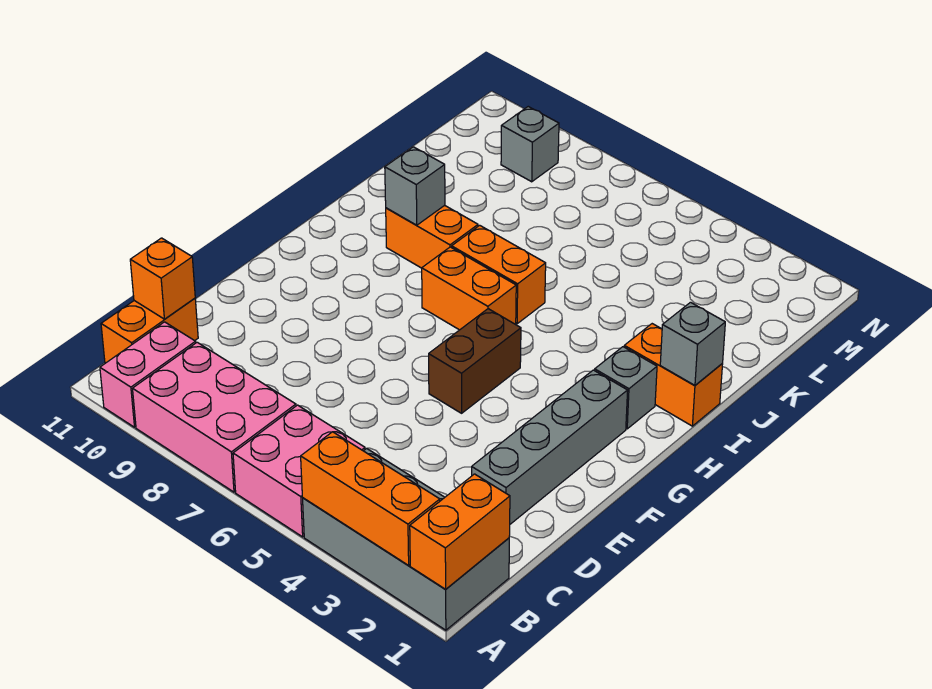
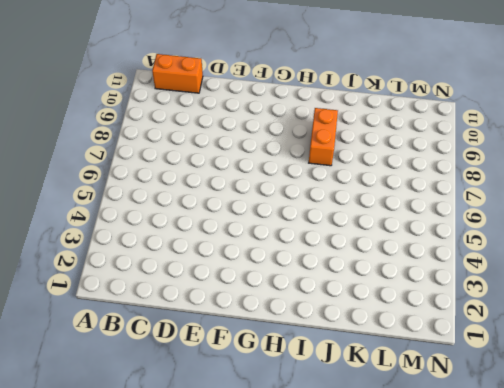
none -> grey 2x4 brick [303,449,509,630]
none -> pink 2x2 brick [233,405,365,537]
none -> pink 2x3 brick [133,342,296,492]

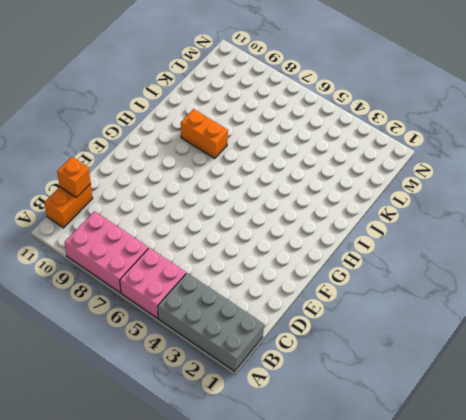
none -> pink 1x2 brick [100,322,196,427]
none -> grey 1x4 brick [472,370,628,524]
none -> brown 1x2 brick [429,309,521,413]

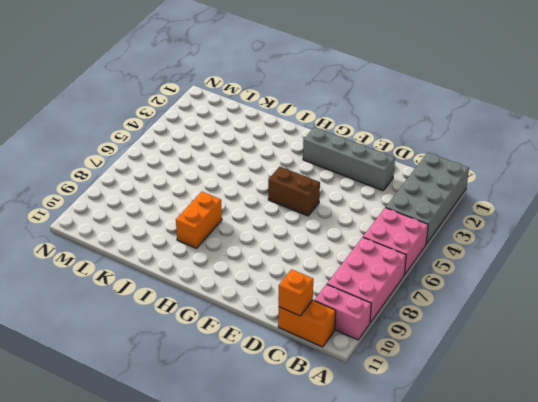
none -> grey 1x1 brick [595,347,657,429]
none -> orange 1x2 brick [422,247,516,330]
none -> orange 1x2 brick [624,324,723,426]

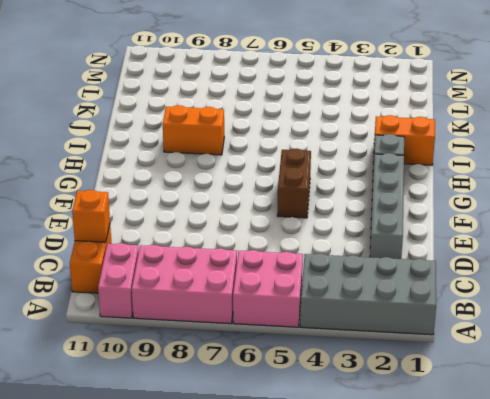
none -> orange 1x2 brick [422,247,516,330]
none -> orange 1x2 brick [452,225,546,324]
none -> grey 1x1 brick [501,107,559,182]

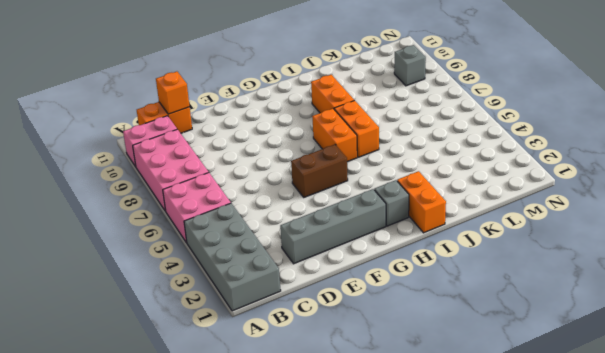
none -> orange 1x2 brick [410,474,510,589]
none -> orange 1x3 brick [301,432,440,566]
none -> grey 1x1 brick [660,302,725,386]

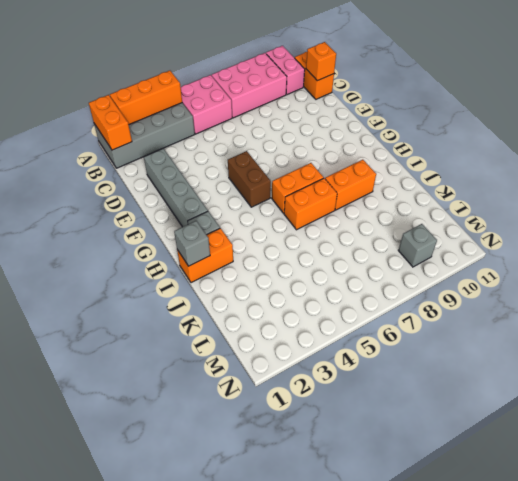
none -> grey 1x1 brick [385,147,445,225]

